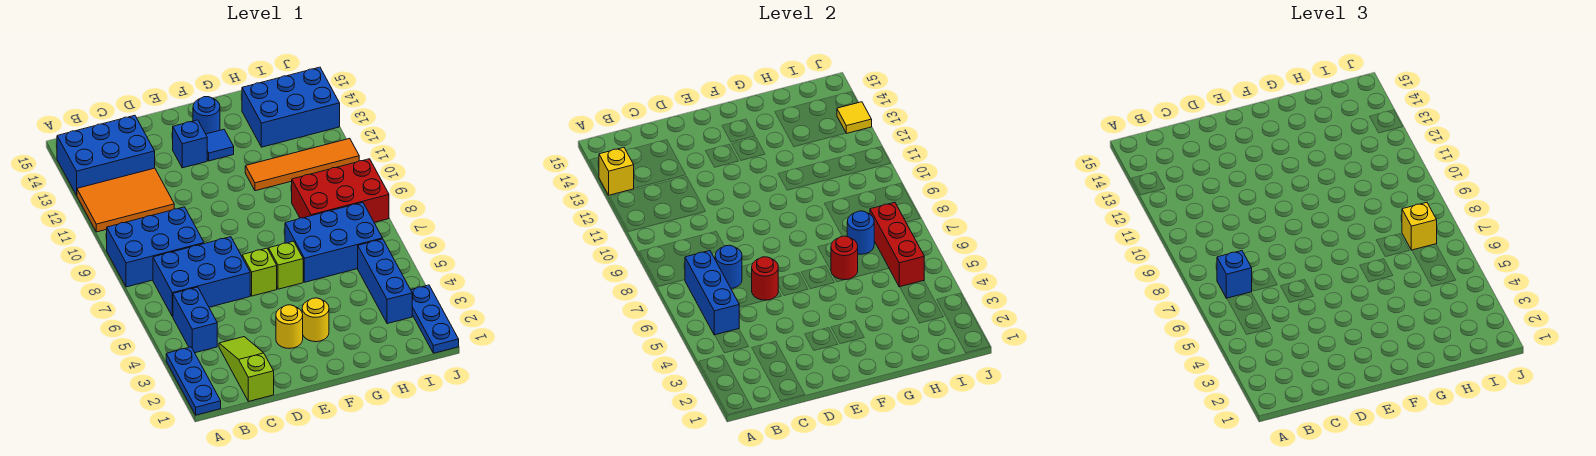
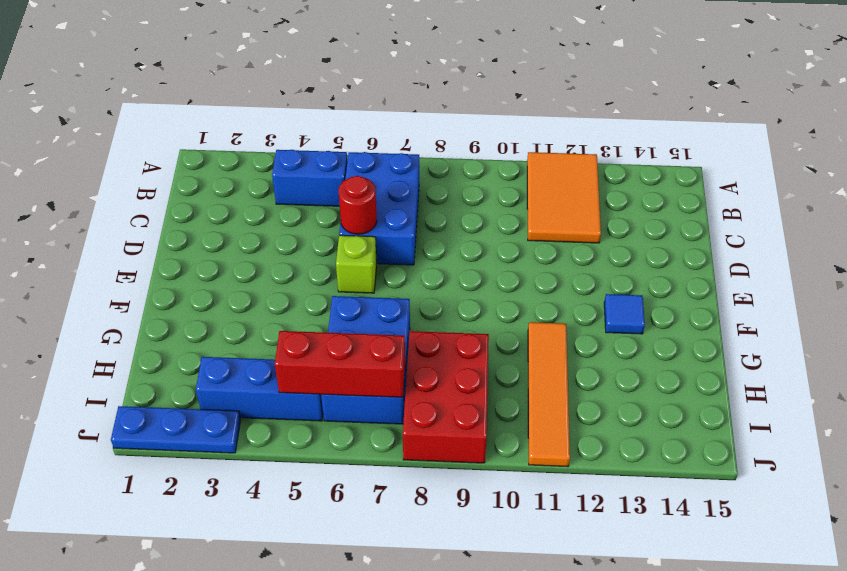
none -> blue 1x3 plate [166,347,221,415]
none -> blue 2x3 brick [107,207,204,287]
none -> blue 2x3 brick [57,115,155,195]
none -> lime 1x3 slope [219,337,274,401]

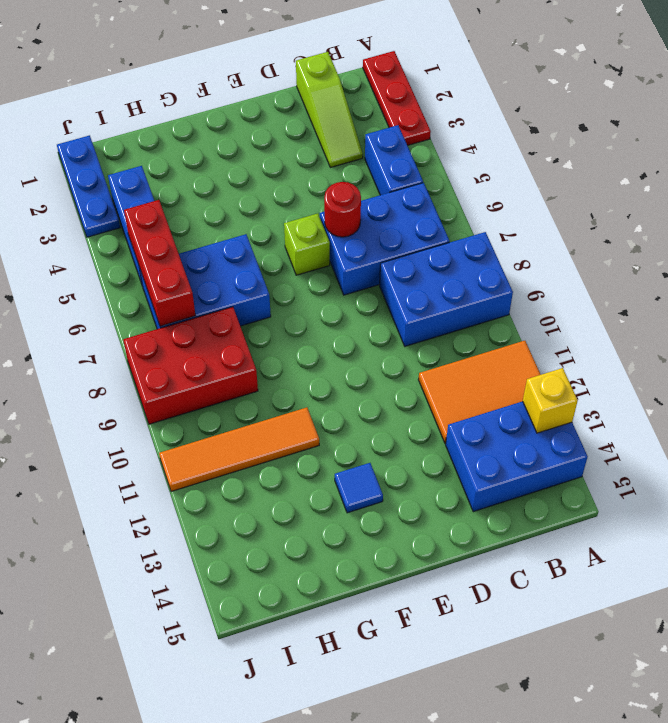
red 1x3 plate [363,51,431,145] -> blue 1x3 plate [166,347,221,415]
none -> yellow 1x1 round brick [276,305,303,348]
none -> blue 1x1 brick [173,120,207,168]
none -> yellow 1x1 round brick [302,298,329,342]
none -> lime 1x1 brick [269,241,303,289]

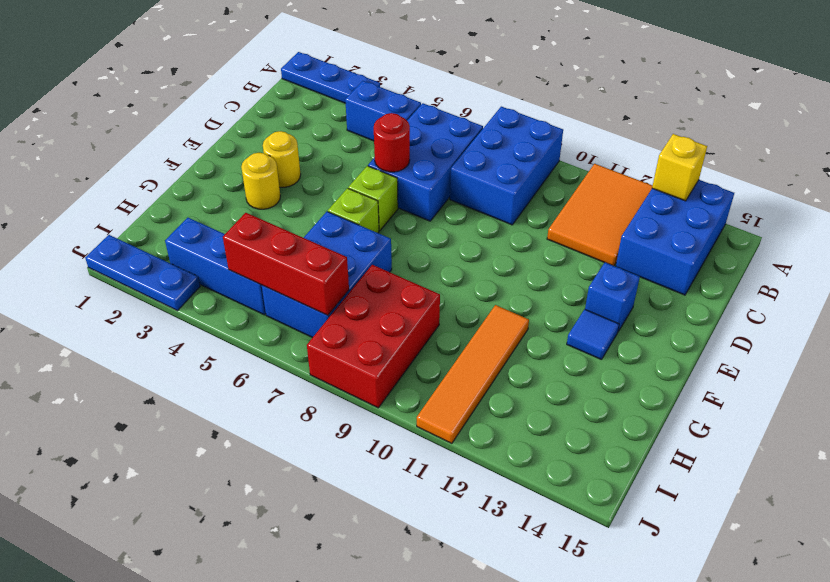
none -> lime 1x3 slope [219,337,274,401]
none -> blue 1x1 round brick [193,97,220,134]
none -> blue 2x3 brick [242,67,340,147]
none -> blue 1x3 brick [685,251,739,335]

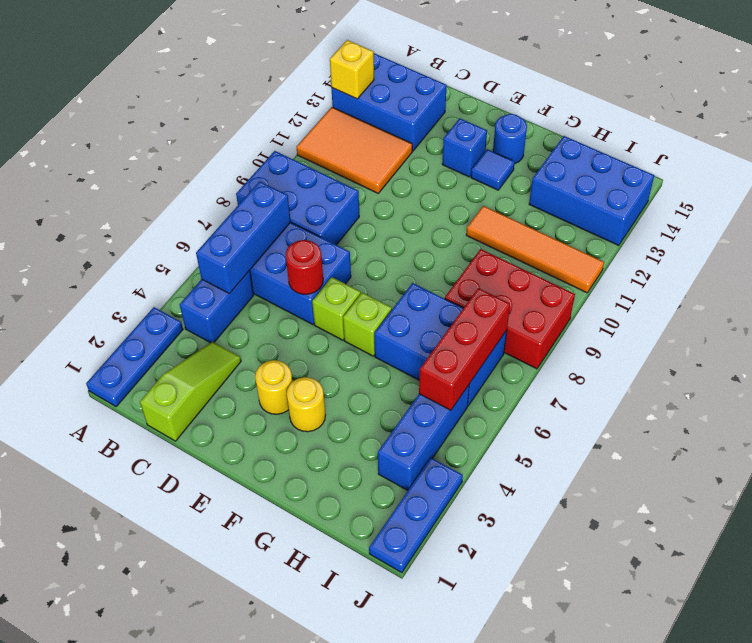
none -> blue 1x1 round brick [715,245,742,288]
none -> red 1x1 round brick [831,236,858,280]
none -> blue 1x1 round brick [847,211,874,254]
none -> yellow 1x1 tile [837,102,872,133]

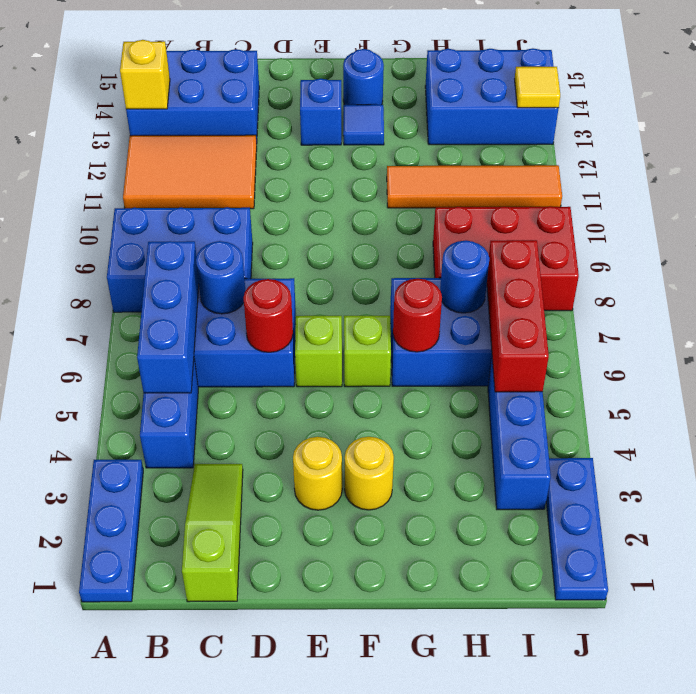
none -> blue 1x1 brick [1217,251,1252,298]
none -> yellow 1x1 brick [1402,202,1437,250]

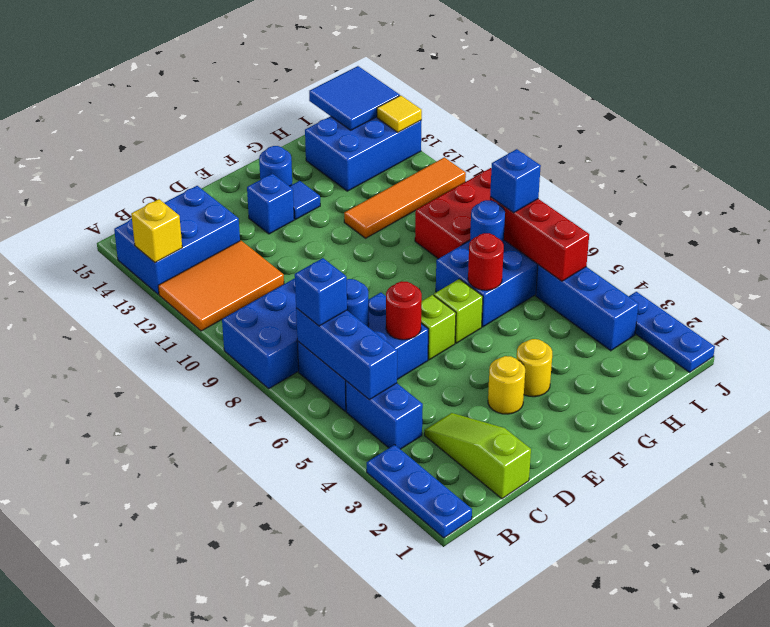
blue 1x1 brick [490,149,541,213] -> yellow 1x1 brick [1402,202,1437,250]
blue 2x2 tile [309,66,400,130] -> none

